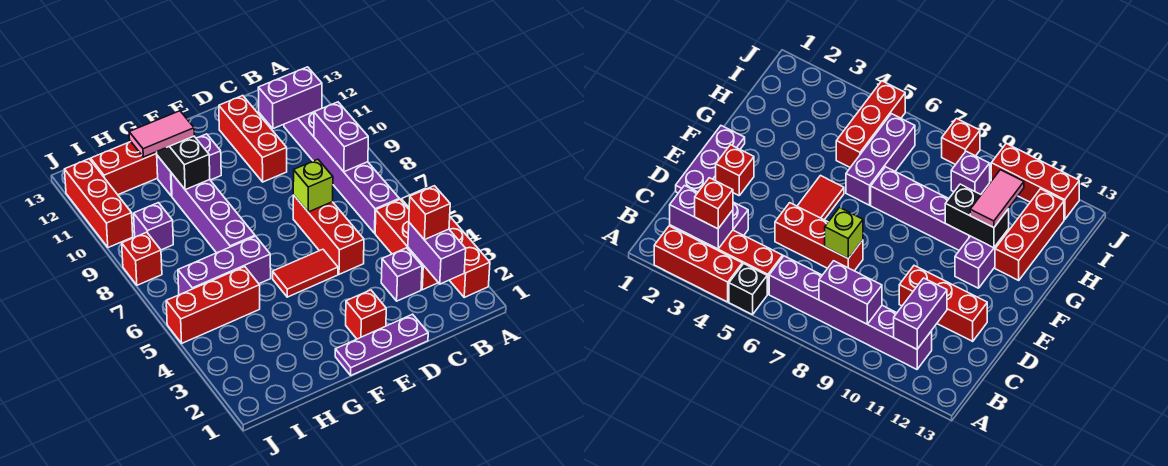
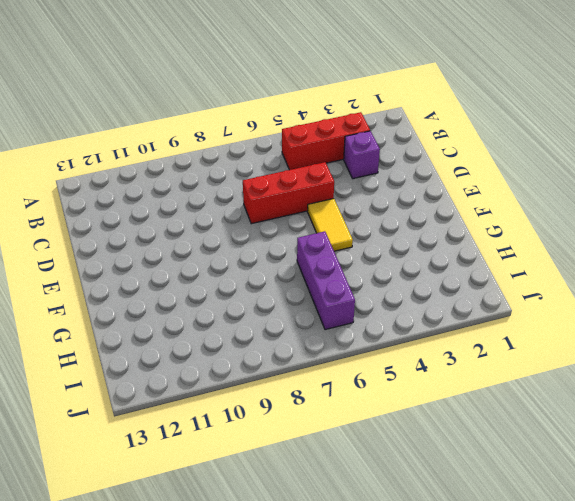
yellow 1x2 tile [307,199,353,251] -> red 1x2 tile [273,249,338,297]
none -> red 1x3 brick [449,217,490,297]
none -> black 1x1 brick [729,264,767,315]
none -> purple 1x6 brick [284,112,399,233]

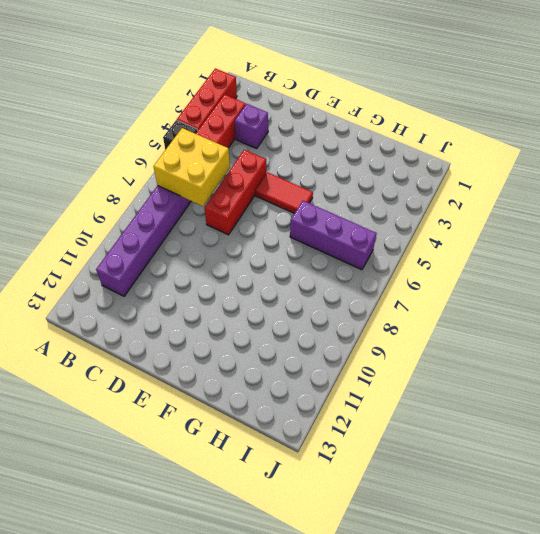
yellow 2x2 brick [154,128,230,206] -> none
none -> purple 1x3 plate [335,314,428,375]
none -> red 1x3 brick [219,96,287,182]
none -> red 1x1 brick [346,290,386,339]

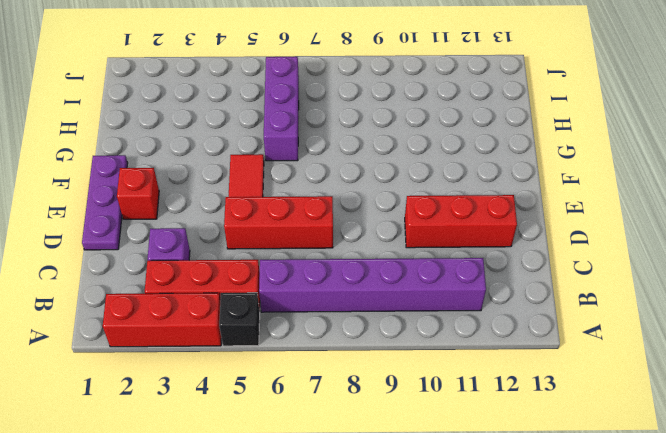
none -> purple 1x2 brick [157,134,221,196]
none -> purple 1x4 brick [171,173,255,253]
none -> red 1x3 brick [91,142,158,195]

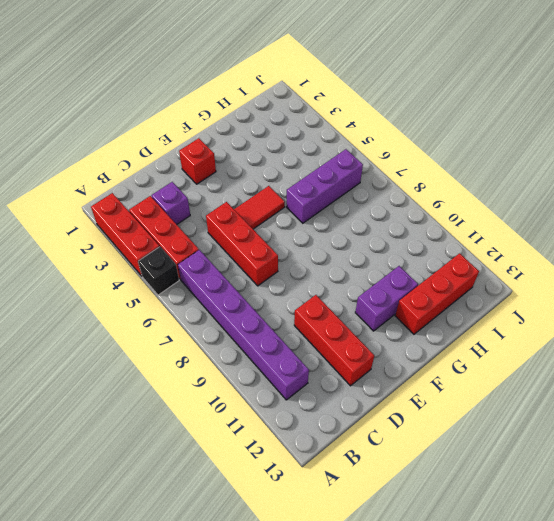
none -> purple 1x3 plate [335,314,428,375]
none -> purple 1x4 brick [171,173,255,253]
none -> red 1x3 brick [166,267,260,343]

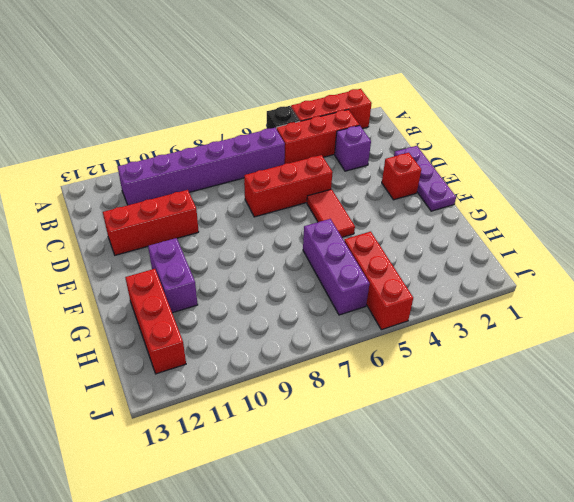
none -> purple 1x4 brick [171,173,255,253]
none -> purple 1x1 brick [134,203,173,250]
none -> red 1x1 brick [122,232,162,285]

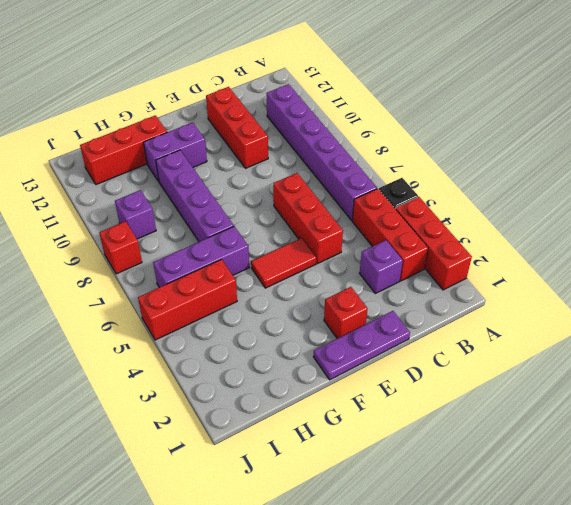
none -> red 1x3 brick [64,159,133,248]
none -> purple 1x2 brick [408,223,466,284]
none -> purple 1x2 brick [314,102,368,172]

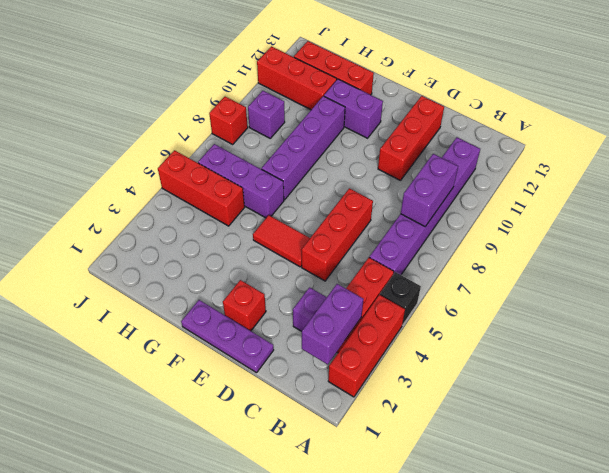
red 1x3 brick [257,46,337,110] -> red 1x3 brick turned to [64,159,133,248]
none -> purple 1x2 brick [258,67,322,129]
none -> lime 1x1 brick [293,159,333,212]
none -> black 1x2 brick [157,136,210,190]

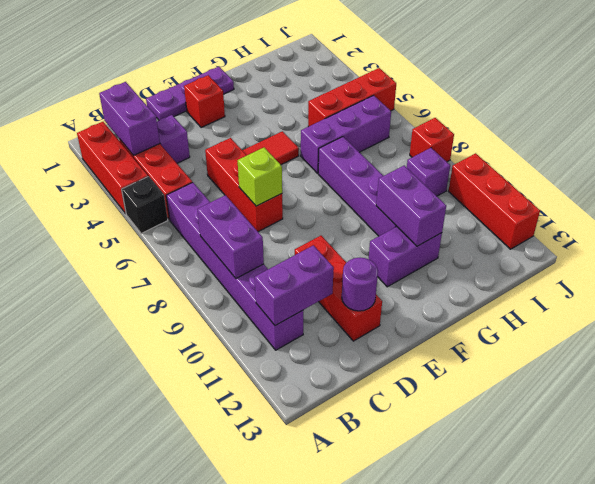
purple 1x1 round brick [342,258,378,311] -> none
purple 1x2 brick [376,166,446,246] -> black 1x2 brick [157,136,210,190]
none -> red 1x3 brick [91,142,158,195]
none -> red 1x1 brick [409,186,450,240]
none -> pink 1x2 tile [129,111,194,157]

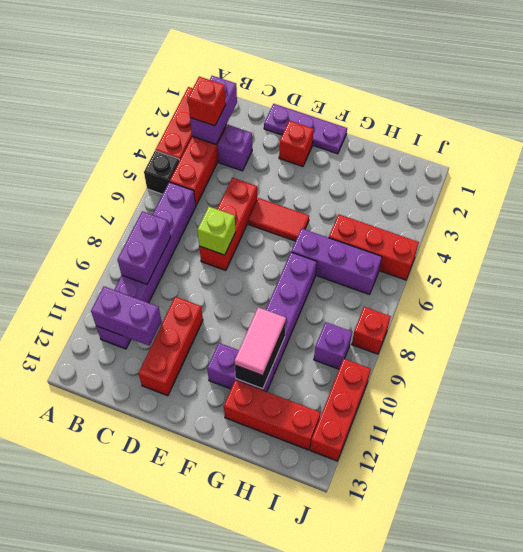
pink 1x2 tile [235,307,286,376] -> pink 1x2 tile turned to [129,111,194,157]

